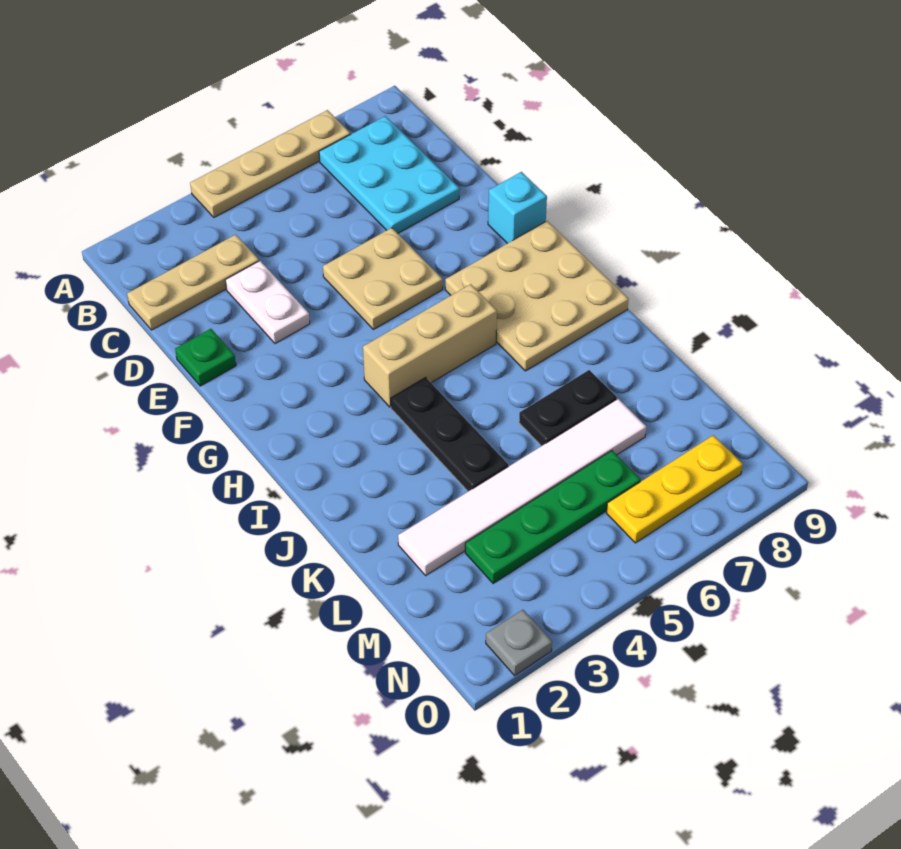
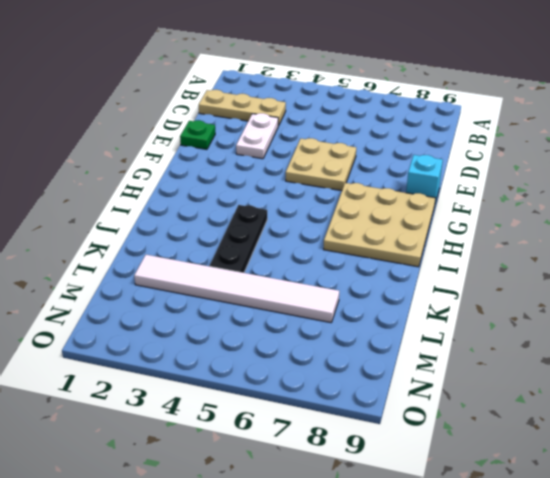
none -> tan 1x4 plate [190,110,351,217]
none -> cyan 2x3 plate [319,116,459,233]
none -> tan 1x3 brick [363,284,497,407]

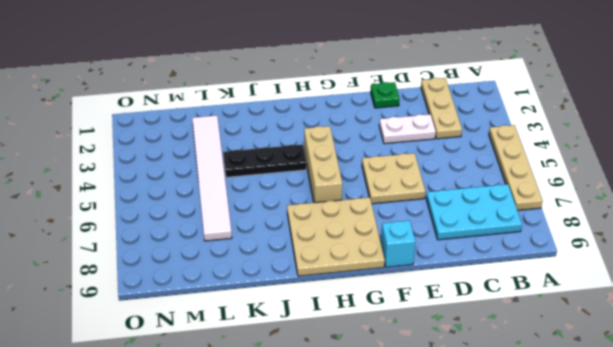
none -> black 1x2 plate [519,370,617,446]
none -> green 1x4 plate [465,451,641,584]
none -> yellow 1x3 plate [607,435,743,543]

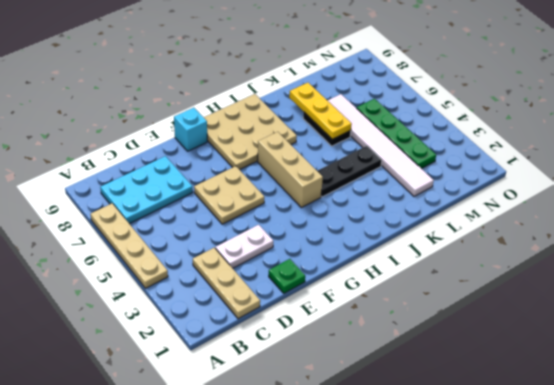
yellow 1x3 plate [289,83,352,139] -> yellow 1x3 plate moved to [607,435,743,543]
none -> grey 1x1 plate [486,610,552,676]

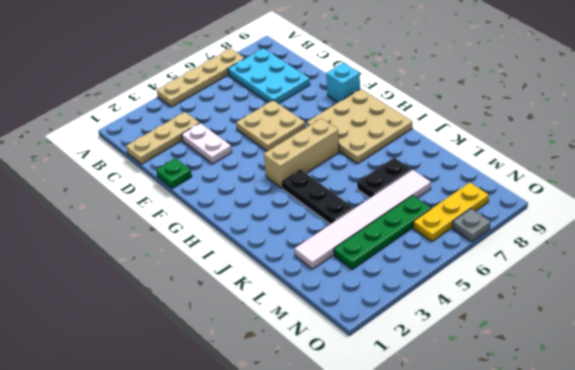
grey 1x1 plate [453,209,490,242] -> grey 1x1 plate moved to [486,610,552,676]

